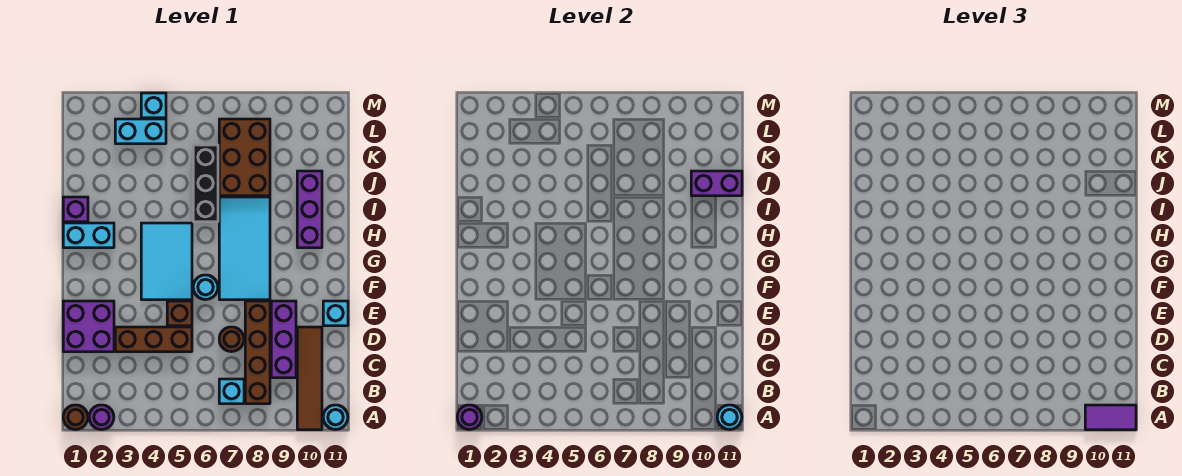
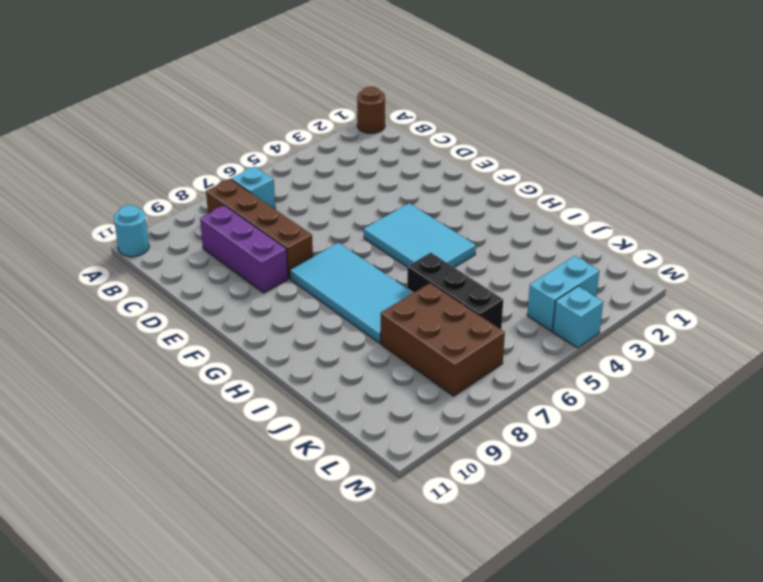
none -> purple 1x1 round brick [89,405,114,430]
none -> brown 1x4 tile [297,327,322,430]
none -> purple 2x2 brick [63,301,114,352]

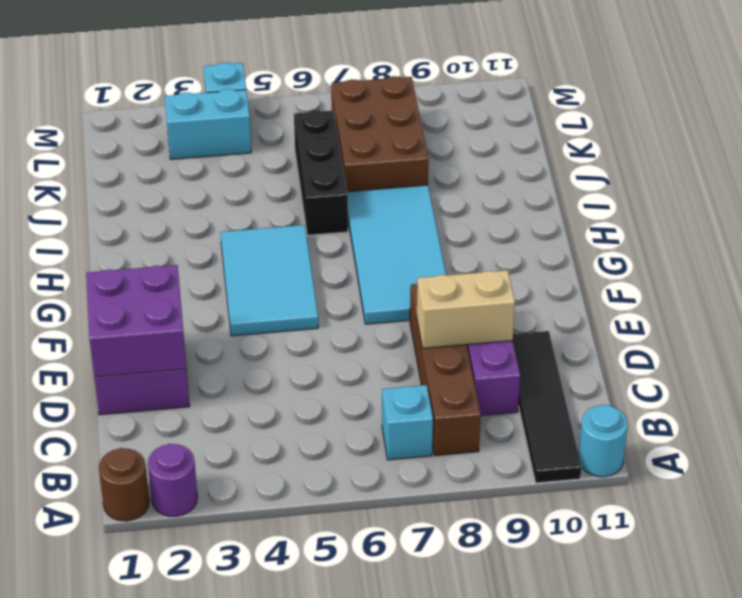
black 1x4 tile [513,331,582,483] -> brown 1x4 tile [297,327,322,430]
purple 2x2 brick [86,265,187,377] -> none
tan 1x2 brick [417,270,515,348] -> none
none -> brown 1x3 brick [115,327,192,352]
none -> brown 1x1 round brick [219,327,244,352]
none -> brown 1x1 brick [167,301,192,326]

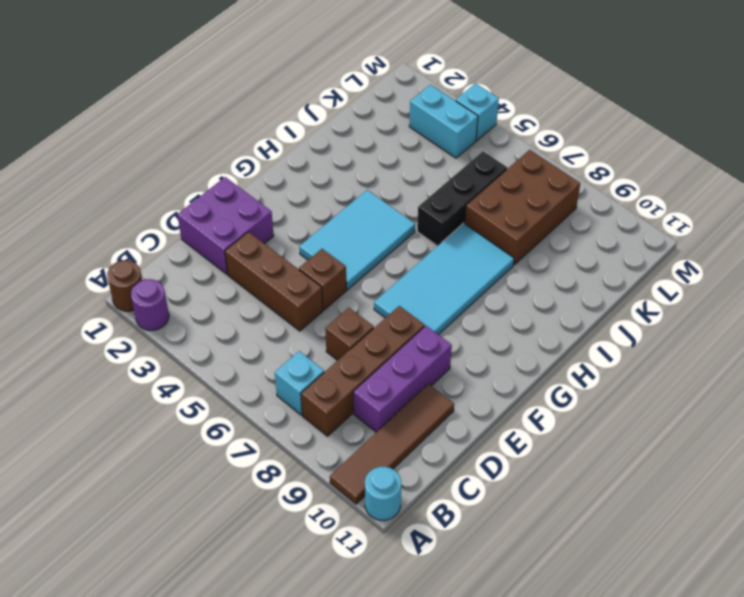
brown 1x1 brick [325,308,374,360] -> brown 1x1 round brick [219,327,244,352]
none -> cyan 1x1 brick [323,301,348,326]
none -> cyan 1x1 round brick [193,275,218,300]
none -> cyan 1x2 brick [63,223,114,248]

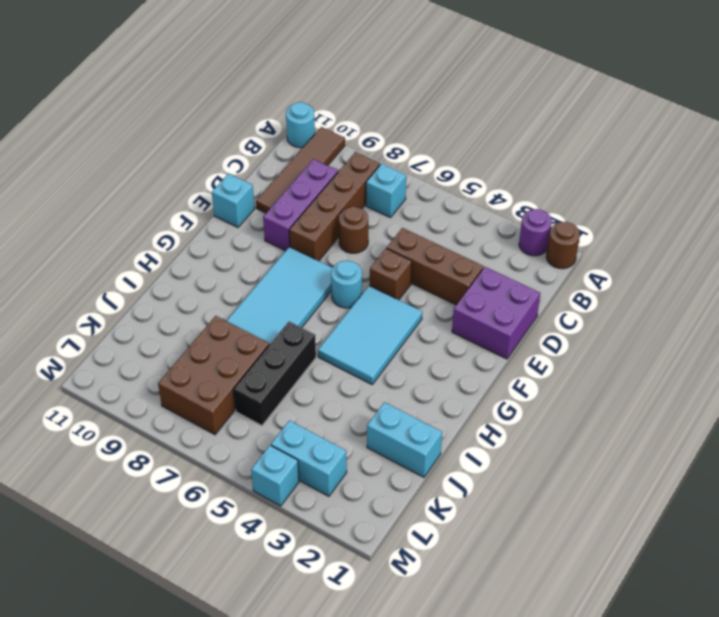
cyan 1x2 brick [367,402,442,477] -> cyan 1x2 brick moved to [63,223,114,248]
none -> purple 1x3 brick [297,171,322,248]
none -> purple 1x1 brick [63,197,88,222]
none -> purple 1x1 round brick [457,405,482,430]

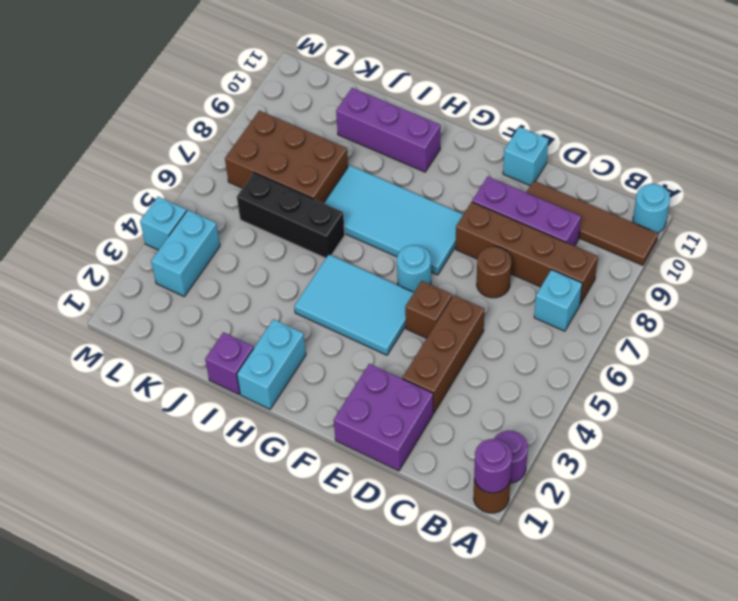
none -> cyan 1x1 round brick [717,405,742,430]
none -> purple 1x2 brick [691,171,742,196]
none -> purple 1x2 tile [1085,405,1136,430]

